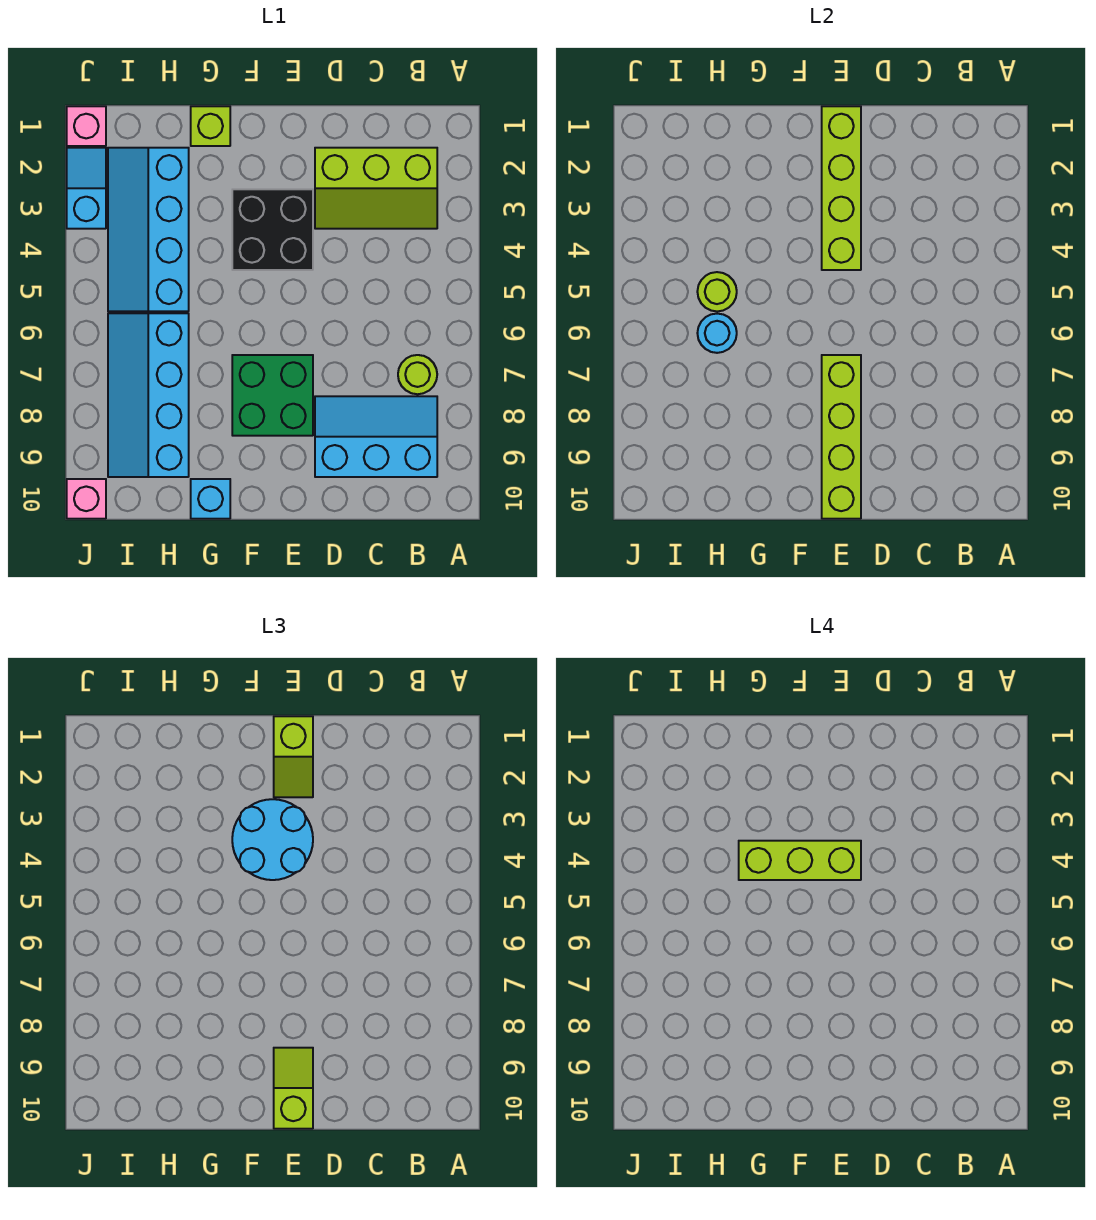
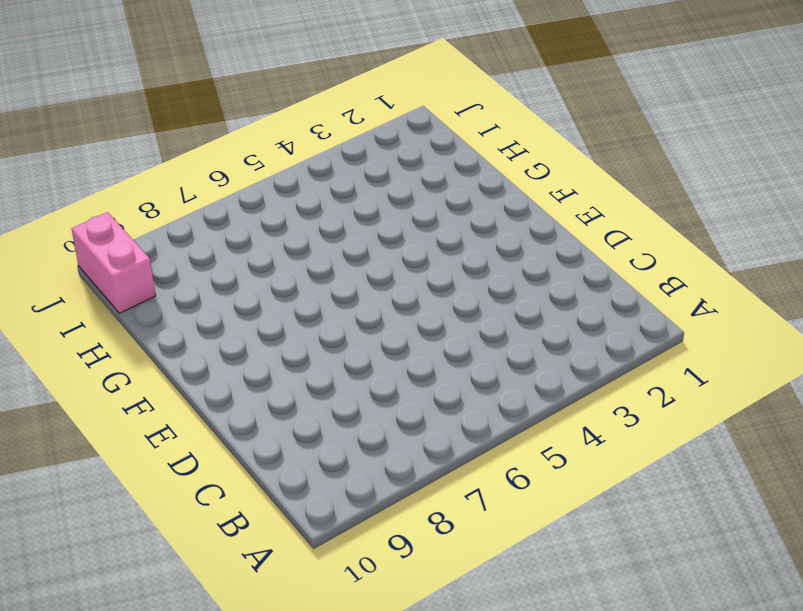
pink 1x2 brick [72,212,156,313] -> pink 1x1 brick [67,479,106,519]
none -> lime 2x3 slope [315,148,437,229]
none -> lime 1x1 round brick [398,355,437,394]
none -> cyan 2x3 slope [315,396,437,477]

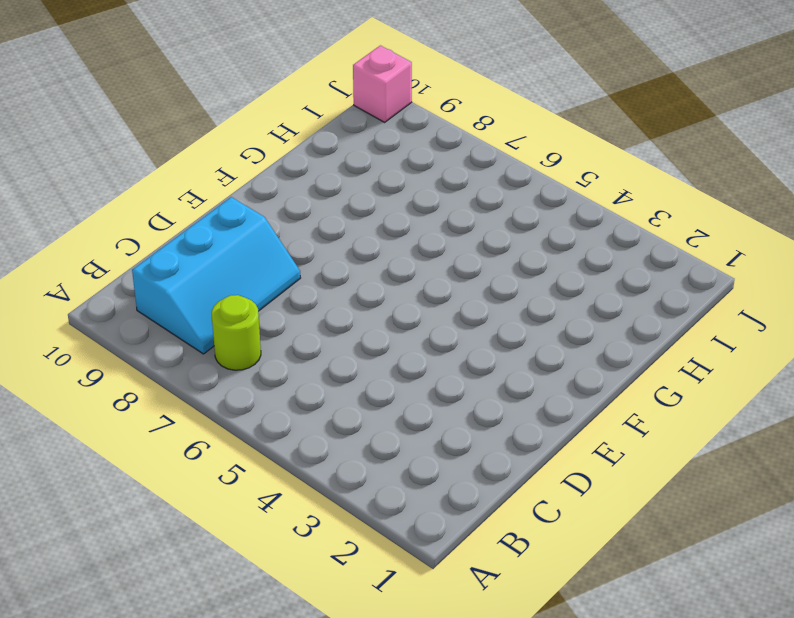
none -> lime 2x3 slope [315,148,437,229]
none -> black 2x2 brick [232,189,313,270]
none -> green 2x2 brick [232,355,313,436]

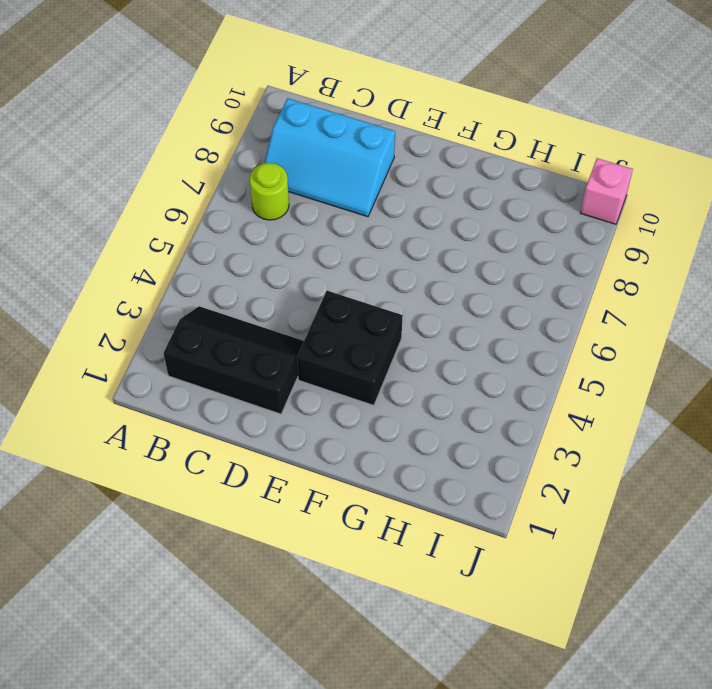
black 2x3 slope [164,306,304,414] -> lime 2x3 slope [315,148,437,229]
none -> green 2x2 brick [232,355,313,436]
none -> lime 1x1 brick [191,106,230,146]
none -> cyan 1x1 brick [191,479,230,519]

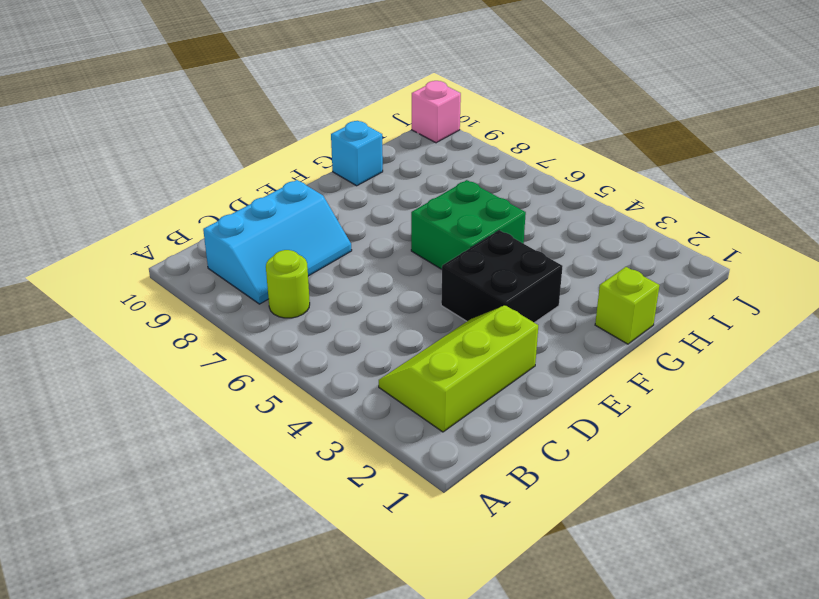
green 2x2 brick [411,180,526,269] -> green 2x2 brick moved to [232,355,313,436]
none -> cyan 2x4 slope [108,148,189,311]
none -> cyan 2x4 slope [108,313,189,477]
none -> pink 1x1 brick [67,106,106,146]

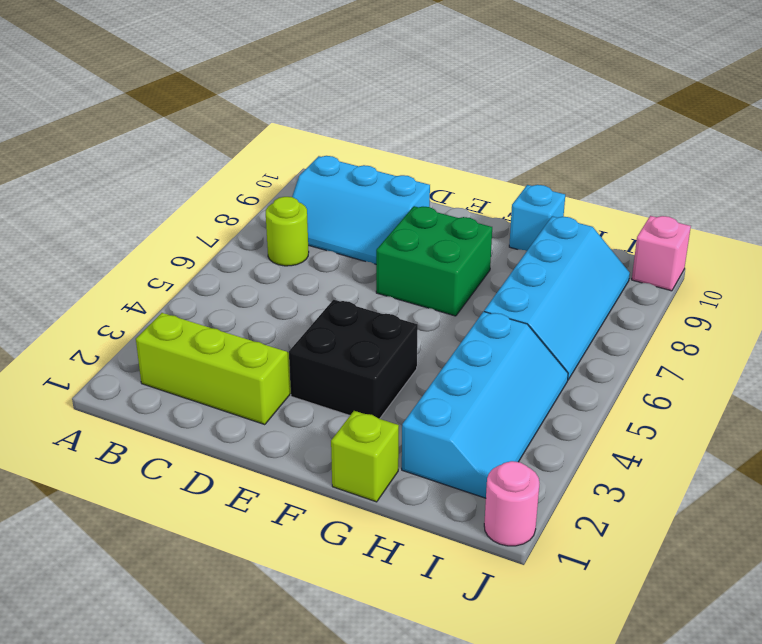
pink 1x1 round brick [484,461,540,546] -> pink 1x1 brick [67,106,106,146]
none -> cyan 1x2 slope [67,148,106,229]
none -> lime 1x4 brick [822,106,861,270]
none -> lime 1x4 brick [822,355,861,519]

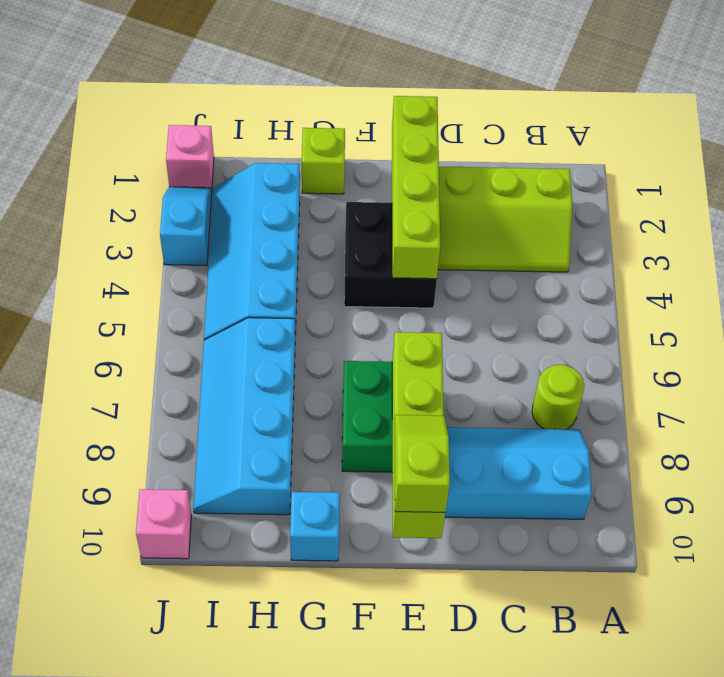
none -> lime 1x1 round brick [697,272,737,311]
none -> cyan 1x1 round brick [697,314,737,353]
none -> lime 1x2 slope [274,716,313,797]

